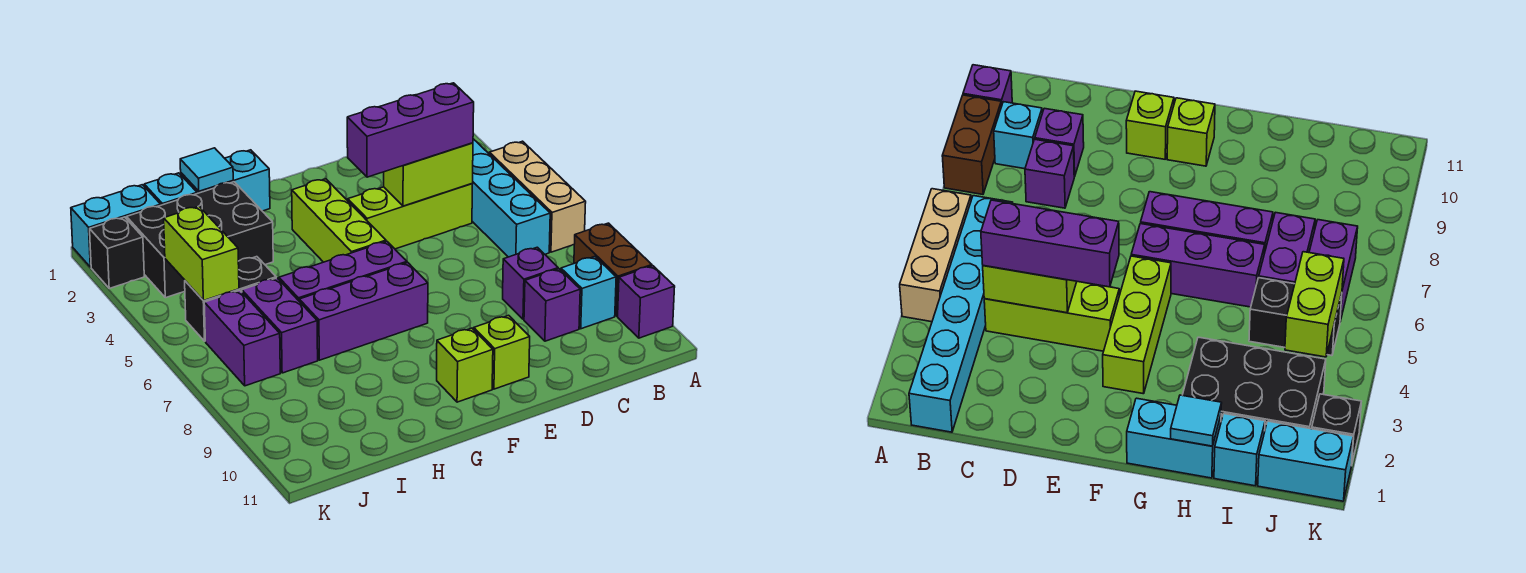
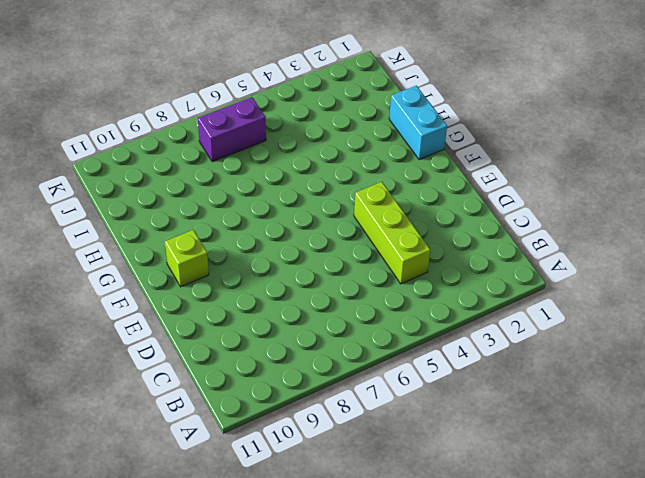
none -> tan 1x3 brick [489,141,586,252]
none -> brown 1x2 brick [574,223,652,316]
none -> purple 1x1 brick [618,266,675,338]

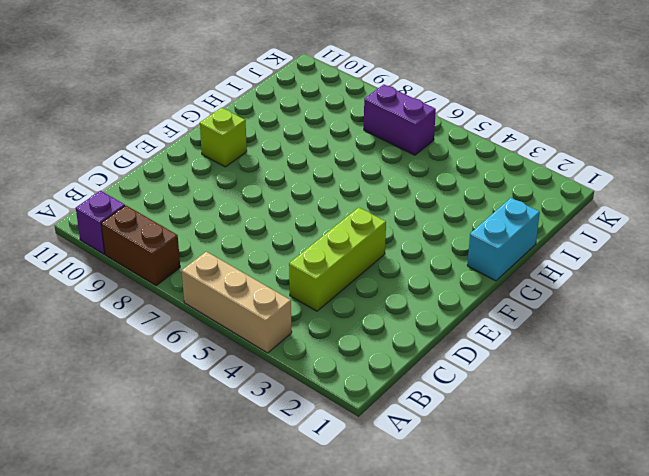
none -> cyan 1x6 brick [413,95,550,257]
none -> cyan 1x1 brick [561,257,616,329]
none -> purple 1x1 brick [503,247,558,319]

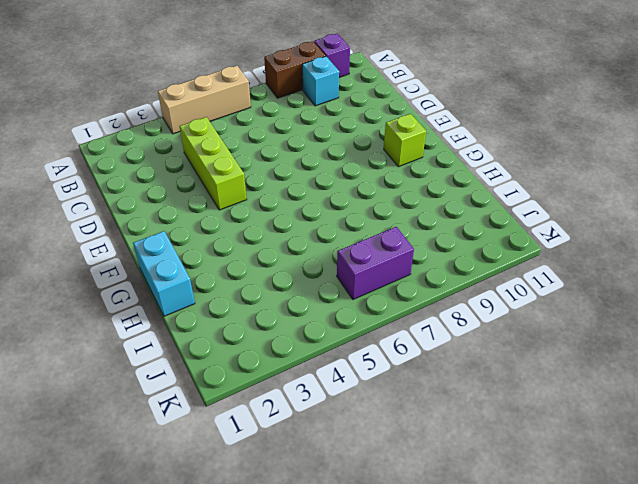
none -> cyan 1x6 brick [413,95,550,257]
none -> purple 1x1 brick [503,247,558,319]
none -> purple 1x1 brick [524,269,580,341]

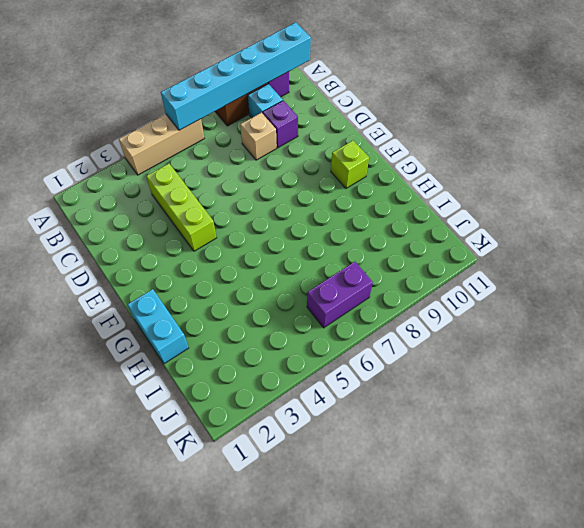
cyan 1x6 brick [161,22,311,130] -> cyan 1x6 brick moved to [413,95,550,257]
tan 1x1 brick [240,113,277,160] -> purple 1x1 brick [503,247,558,319]
none -> lime 1x1 brick [474,315,530,389]
none -> lime 1x3 brick [292,179,386,262]
none -> purple 1x3 brick [279,241,407,301]

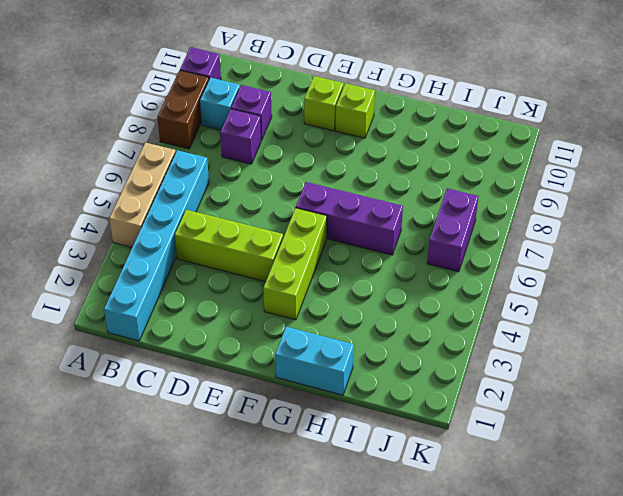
none -> purple 1x3 brick [299,262,428,360]
none -> black 2x3 brick [127,182,273,298]
none -> cyan 1x1 brick [144,173,197,205]

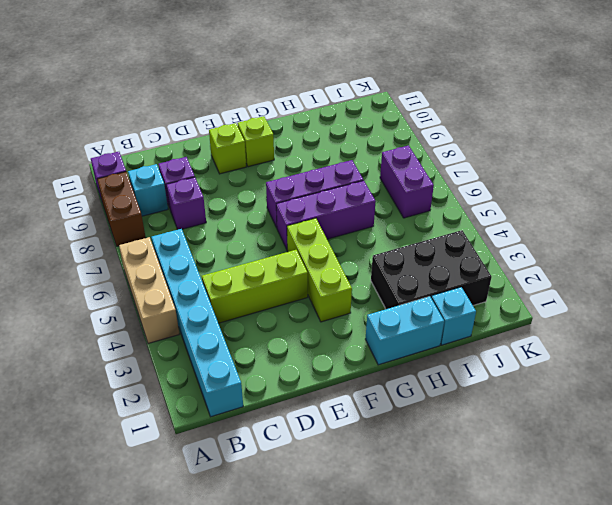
none -> black 1x2 brick [185,257,276,341]
none -> purple 1x2 brick [242,278,318,373]
none -> cyan 1x2 brick [71,185,161,267]

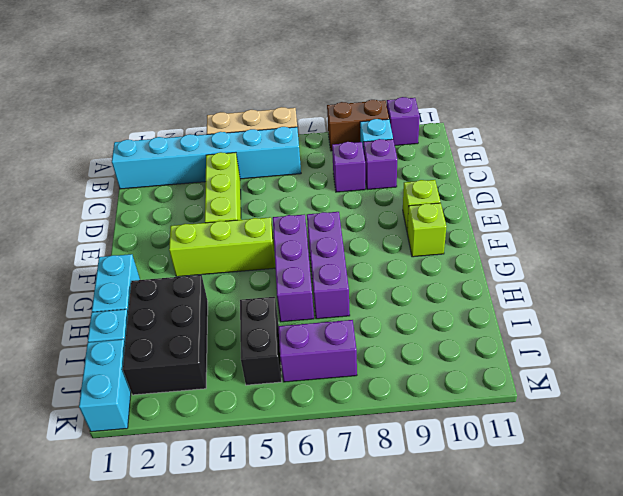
none -> purple 1x2 brick [242,278,318,373]
none -> black 1x1 brick [90,217,144,288]
none -> lime 1x2 brick [384,143,473,206]

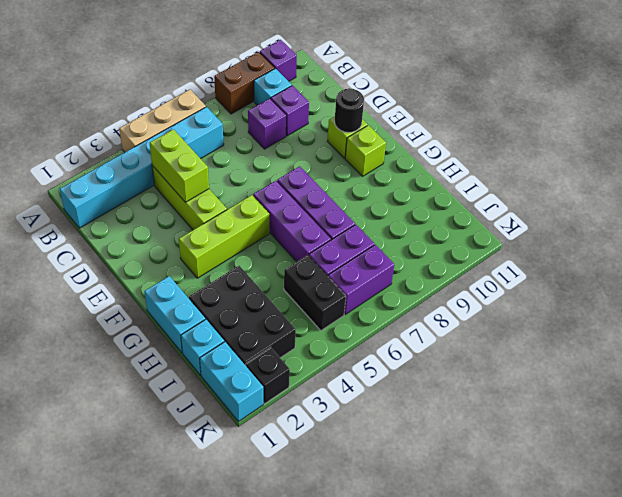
black 1x1 round brick [335,88,364,132] -> none
none -> cyan 1x1 tile [180,148,233,191]
none -> lime 1x2 brick [164,206,239,301]
none -> purple 1x3 brick [347,83,474,177]

